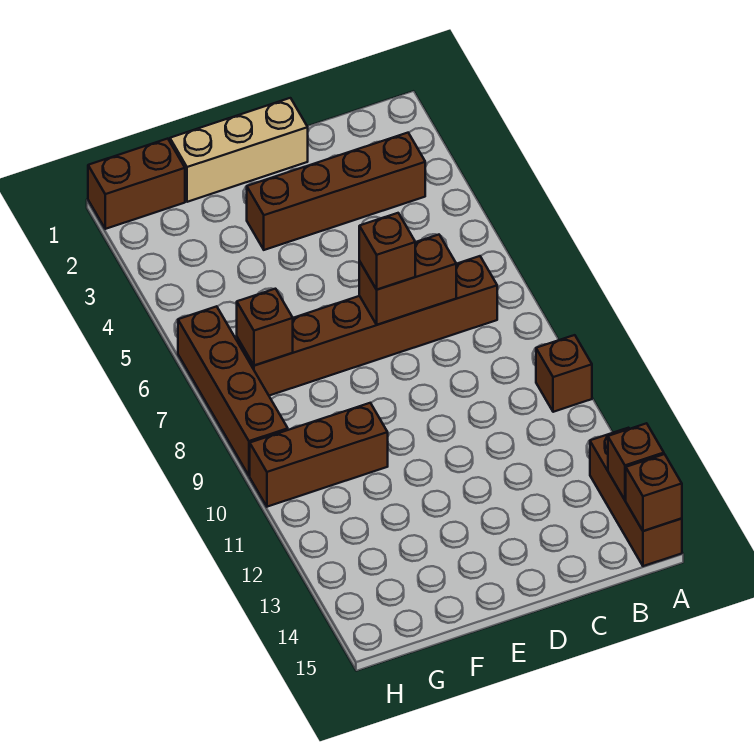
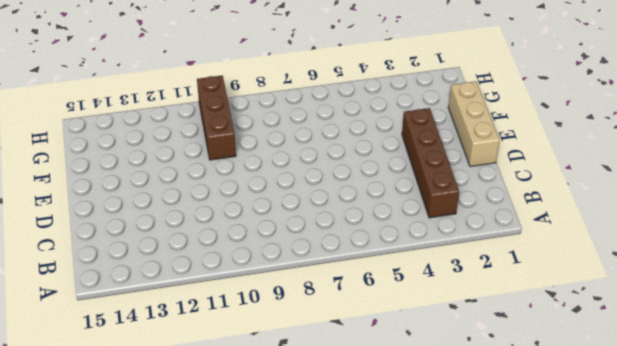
none -> brown 1x1 brick [536,335,592,412]
none -> brown 1x3 brick [590,428,682,566]
none -> brown 1x6 brick [237,256,497,396]

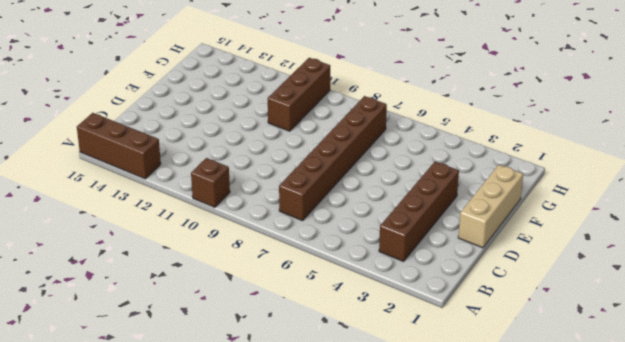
none -> brown 1x2 brick [88,139,185,229]
none -> brown 1x4 brick [178,306,288,476]
none -> brown 1x1 brick [608,423,664,500]

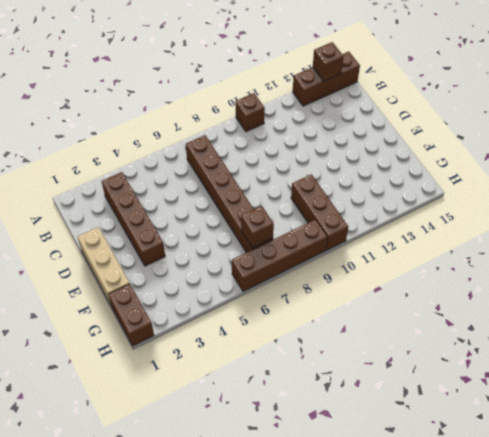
none -> brown 1x1 brick [626,454,682,531]
none -> brown 1x2 brick [359,235,456,325]
none -> brown 1x1 brick [359,213,415,290]

